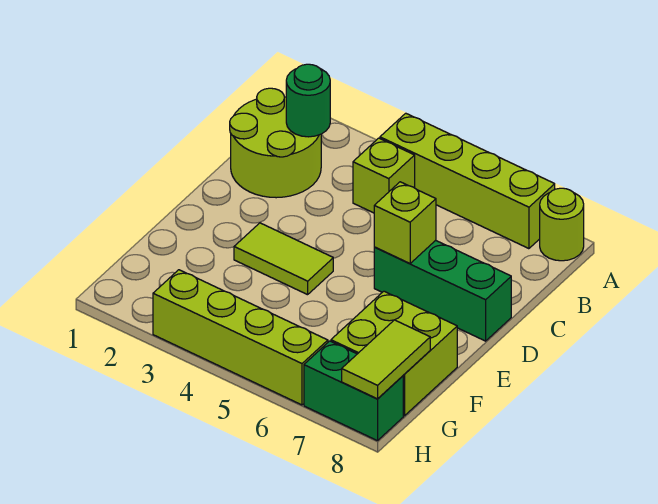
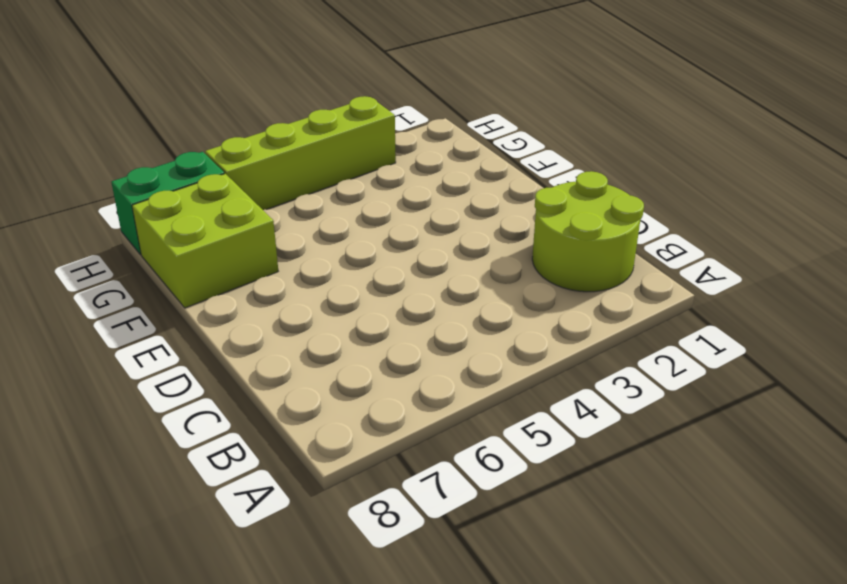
none -> lime 1x4 brick [380,113,555,249]
none -> lime 1x1 round brick [540,188,584,261]
none -> lime 1x1 brick [353,138,415,213]

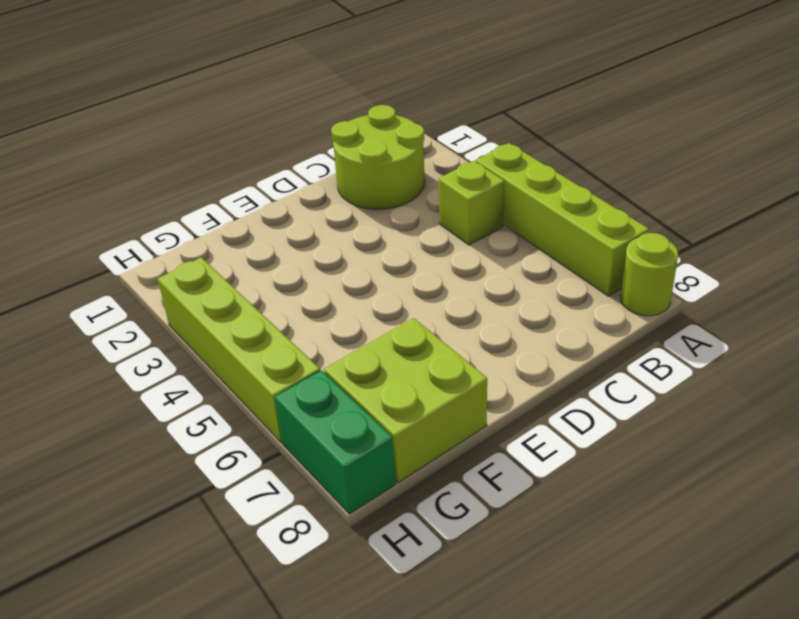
none -> green 1x3 brick [374,240,511,341]
none -> lime 1x2 tile [234,223,333,295]
none -> green 1x1 round brick [286,64,330,137]

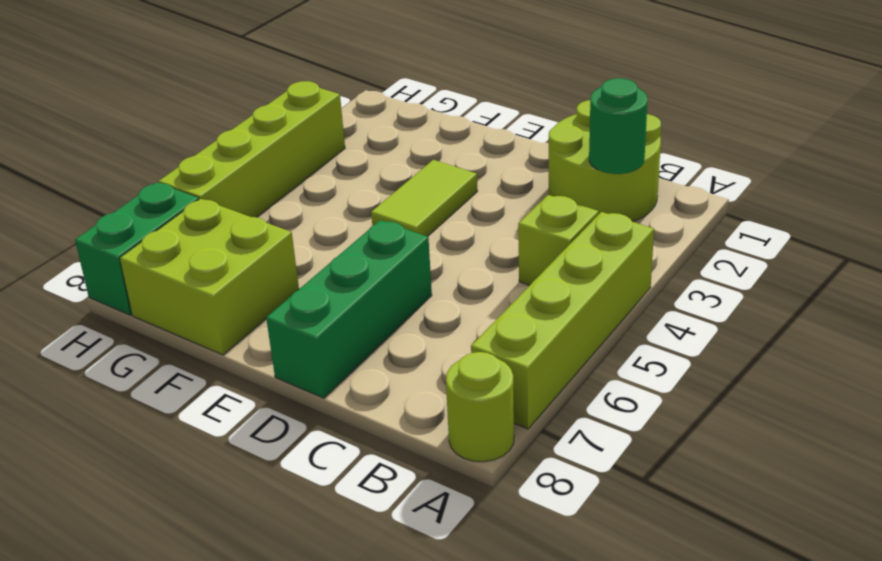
none -> lime 1x1 brick [374,182,436,264]
none -> lime 1x2 tile [342,320,430,399]

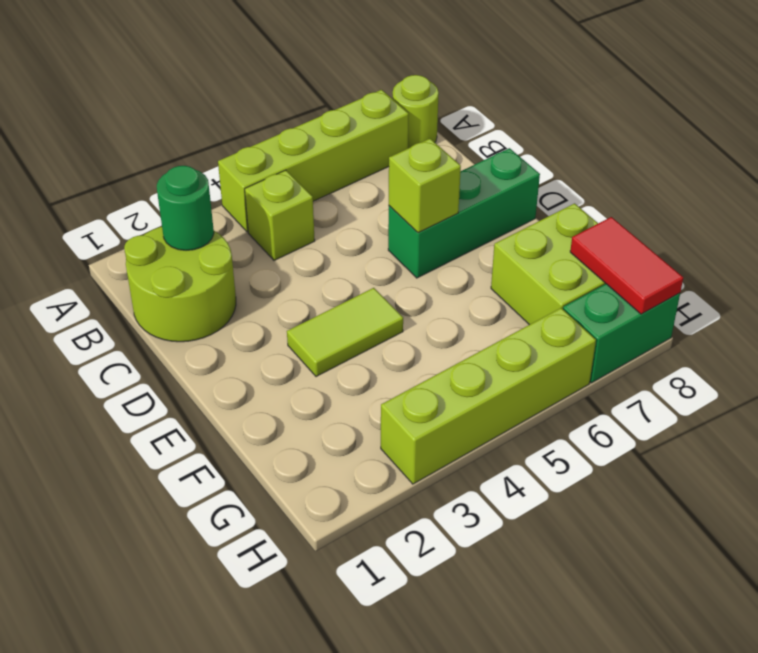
red 1x2 tile [570,217,683,314] -> lime 1x2 tile [342,320,430,399]

